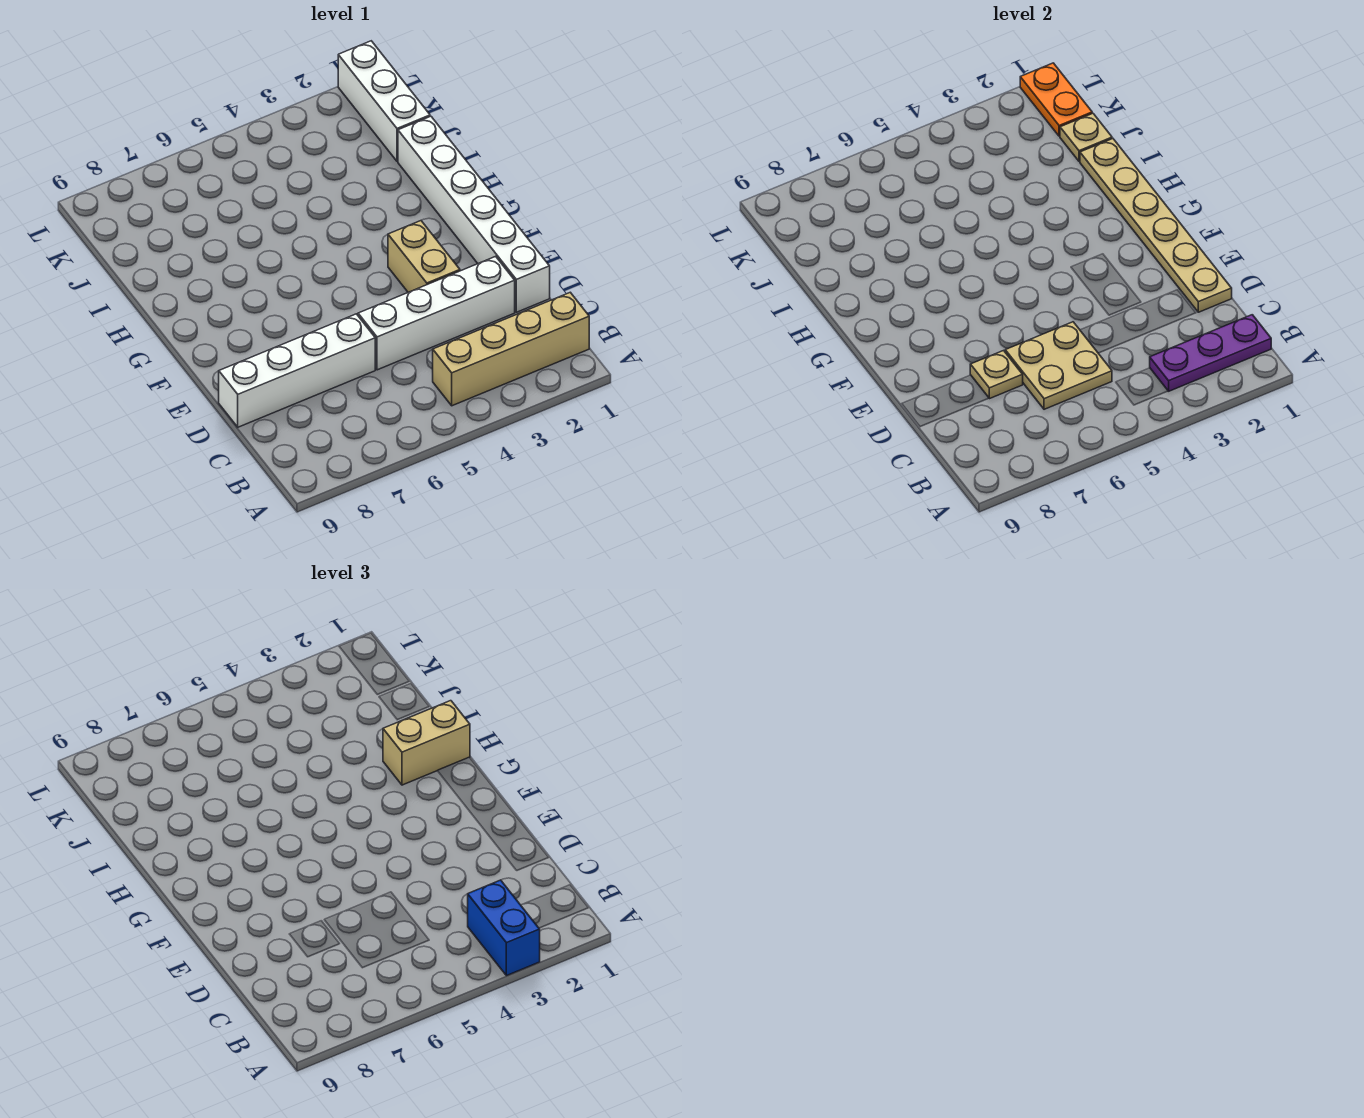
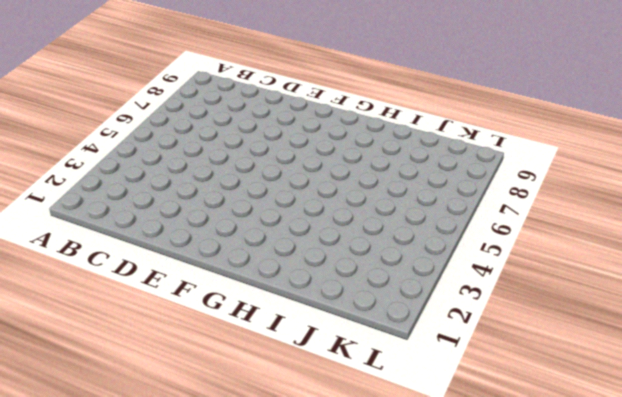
none -> tan 1x4 brick [433,292,589,406]
none -> white 1x6 brick [398,116,550,312]
none -> white 1x4 brick [358,256,515,370]

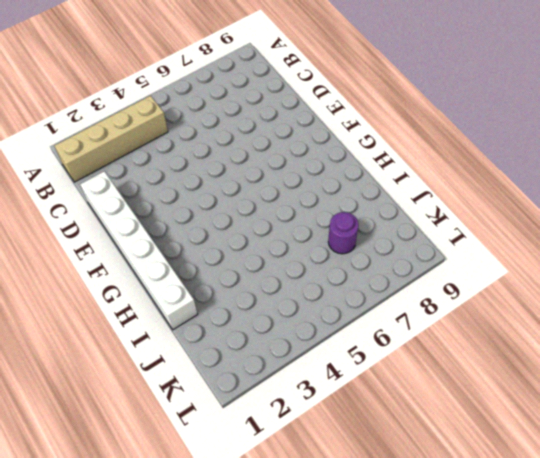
purple 1x1 round brick [328,212,359,254] -> none
none -> white 1x4 brick [358,256,515,370]
none -> white 1x4 brick [219,314,375,427]
none -> tan 1x2 brick [388,221,460,292]

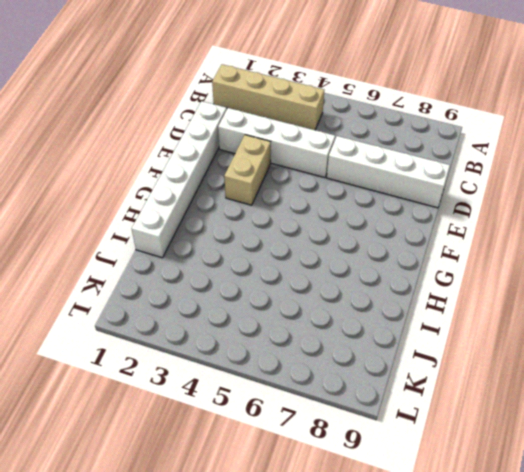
none -> white 1x3 brick [338,41,430,161]
none -> purple 1x3 plate [1150,315,1271,391]
none -> tan 2x2 plate [1005,322,1112,409]

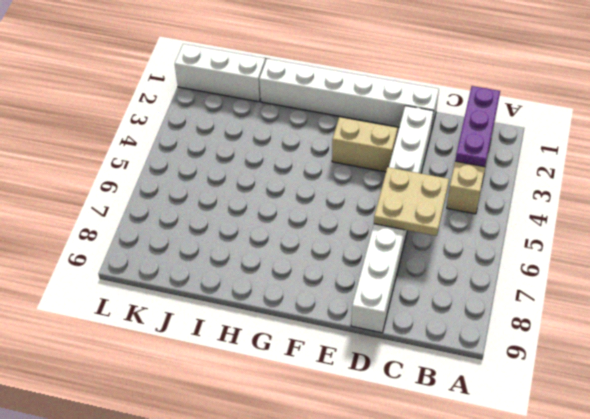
none -> tan 1x6 plate [1080,139,1232,312]
none -> tan 1x1 plate [970,351,1023,399]
none -> tan 1x1 plate [1060,113,1112,161]

